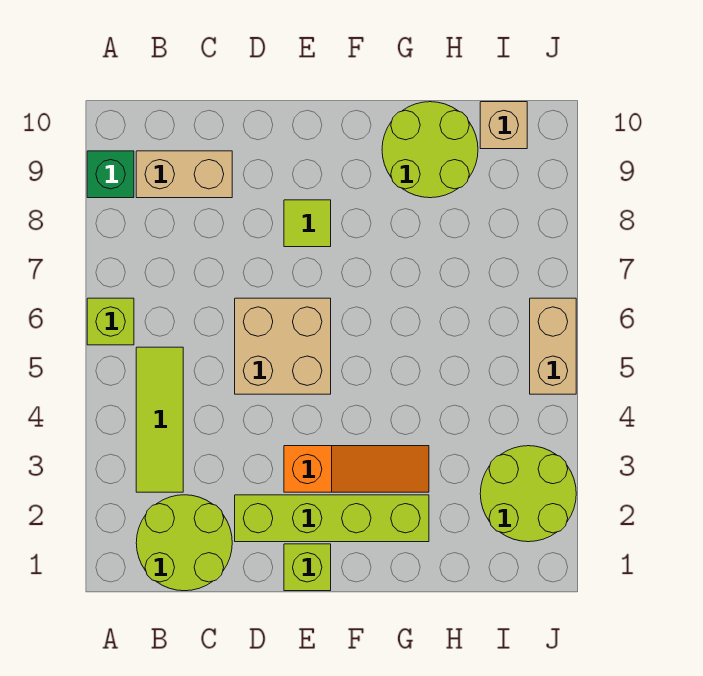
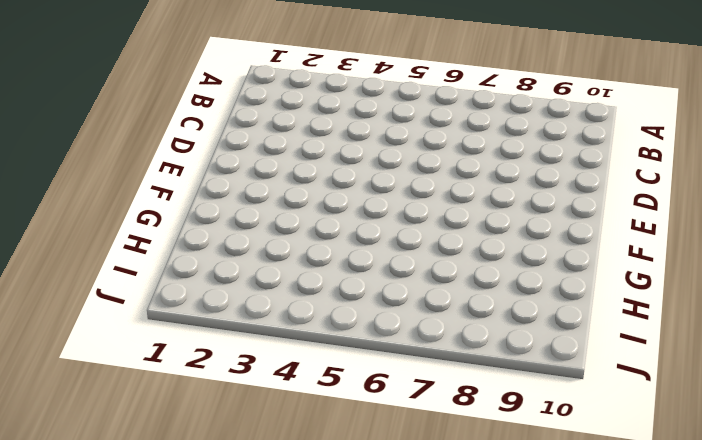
none -> lime 1x1 brick [87,298,134,345]
none -> green 1x1 brick [87,151,134,198]
none -> lime 2x2 round brick [136,495,232,591]

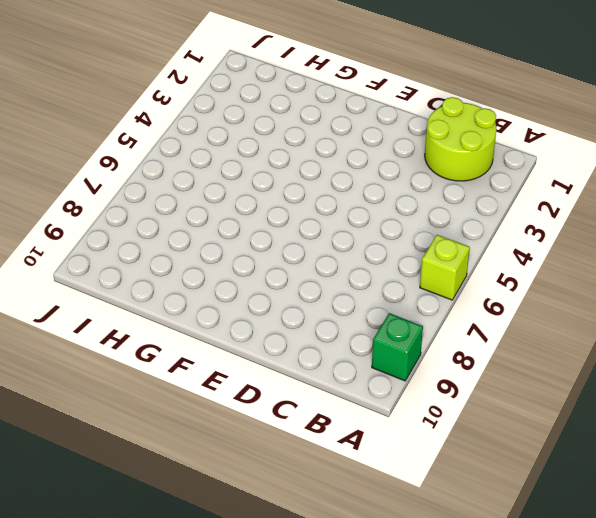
none -> lime 1x3 tile [136,347,183,492]
none -> tan 1x2 brick [136,151,232,198]
none -> lime 1x4 brick [235,495,429,542]

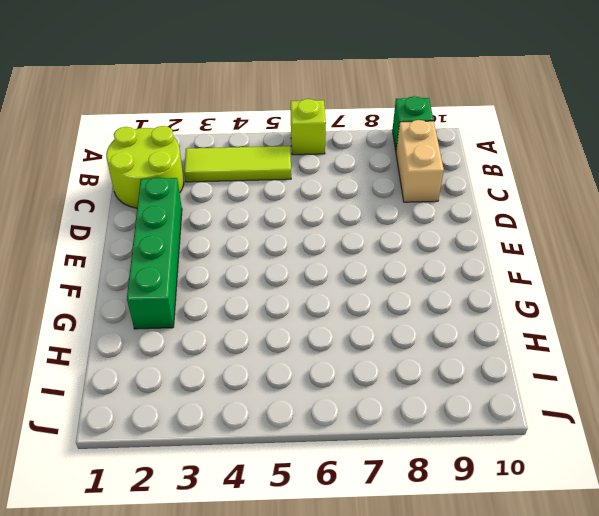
green 1x4 brick [127,177,182,329] -> lime 1x4 brick [235,495,429,542]
none -> tan 2x2 brick [235,298,331,394]
none -> lime 1x1 brick [284,544,331,591]
none -> orange 1x3 slope [284,446,429,492]

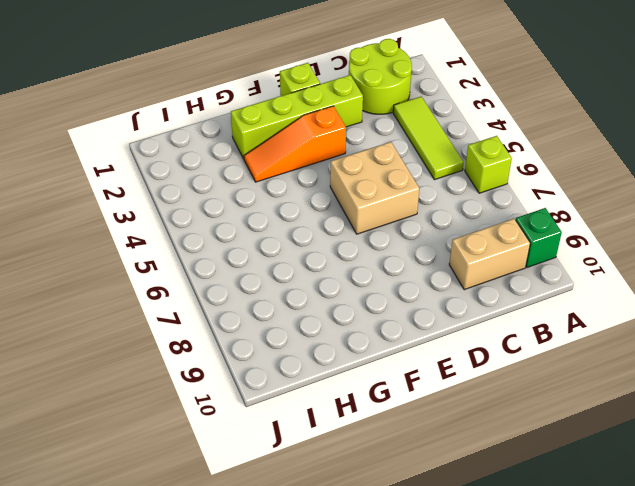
none -> lime 1x1 tile [284,200,331,247]
none -> lime 2x2 round brick [382,102,478,198]
none -> lime 2x2 round brick [480,446,576,542]

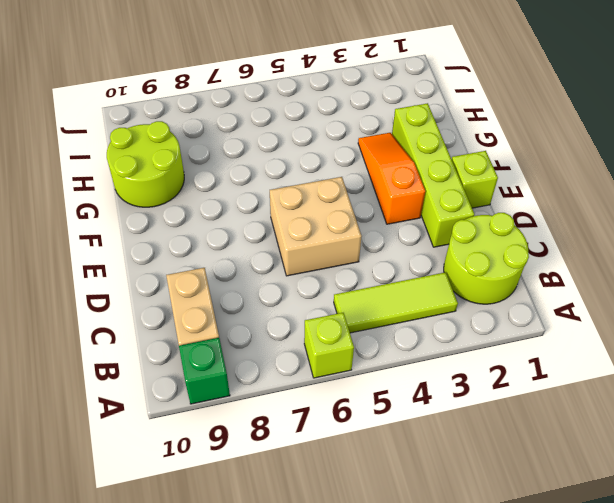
none -> lime 1x1 tile [284,200,331,247]
none -> lime 2x2 round brick [480,446,576,542]
none -> tan 1x1 brick [480,102,527,149]

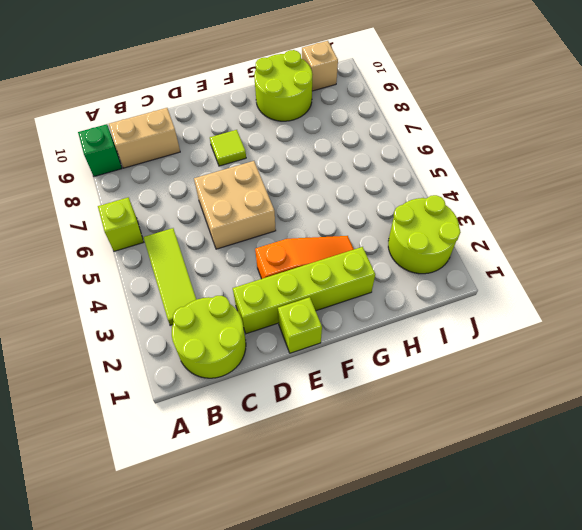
none -> tan 1x2 brick [530,298,576,394]

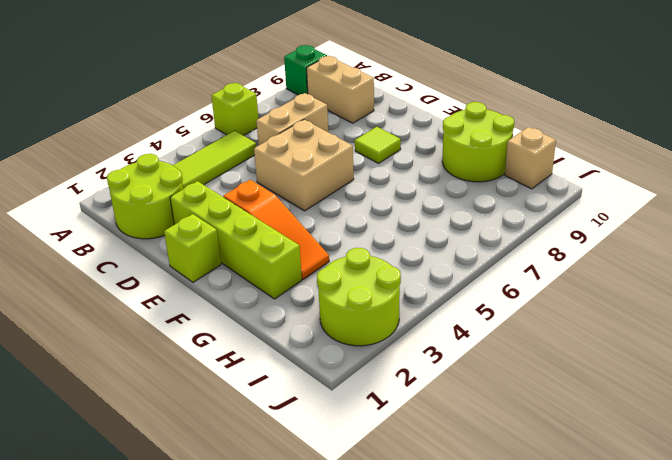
tan 1x2 brick [256,93,328,145] -> tan 1x2 brick moved to [530,298,576,394]

